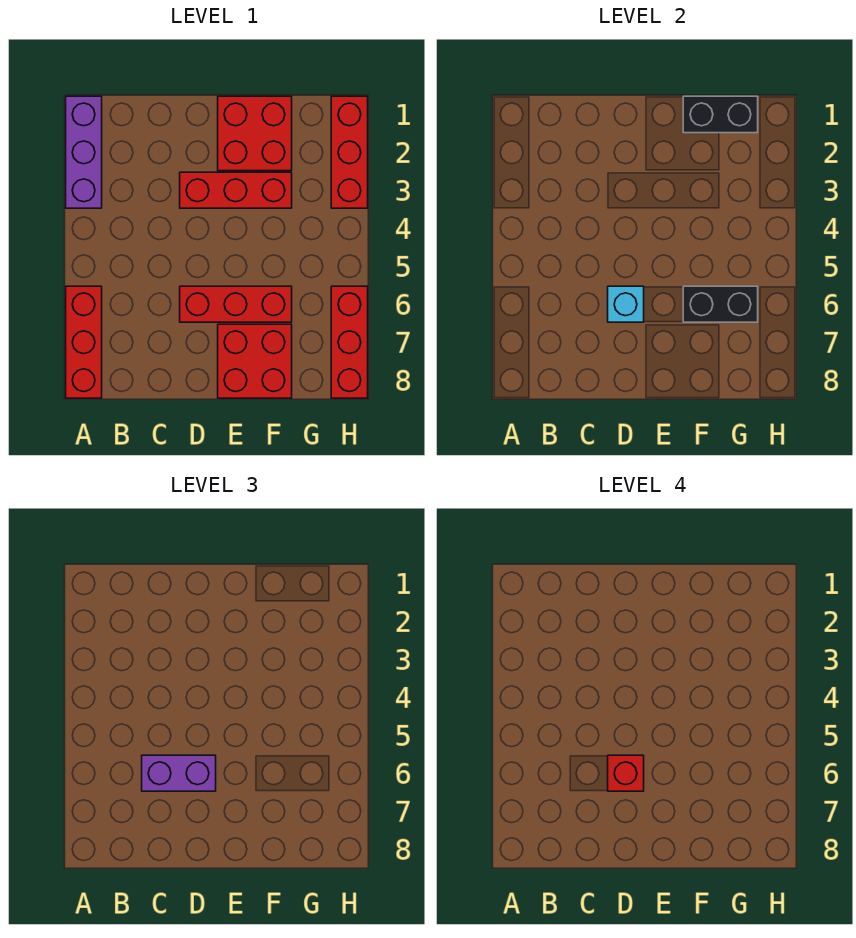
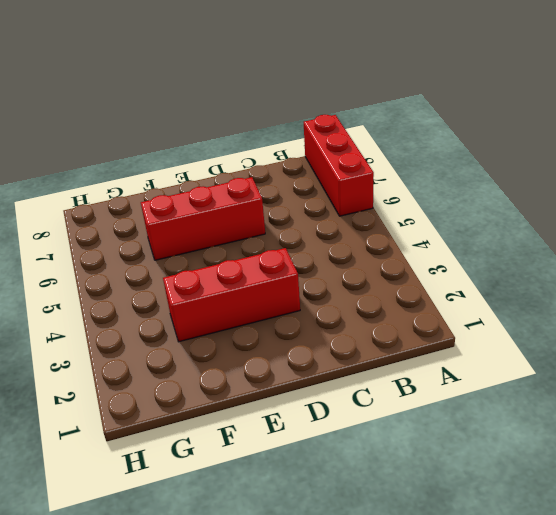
none -> purple 1x3 brick [66,96,102,208]
none -> red 2x2 brick [218,96,292,171]
none -> red 2x2 brick [218,324,292,398]

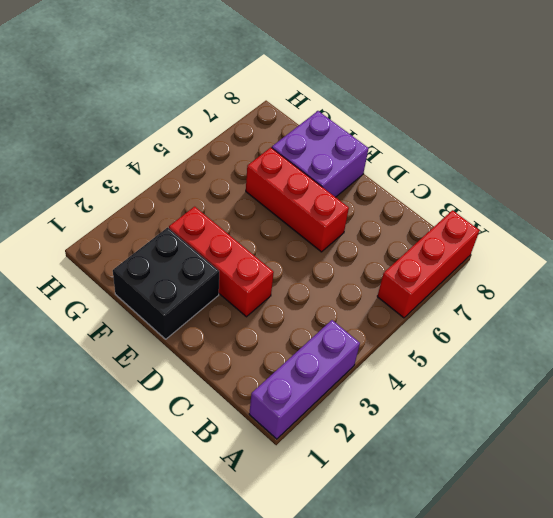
black 2x2 brick [113,227,219,339] -> red 2x2 brick [218,96,292,171]
purple 2x2 brick [272,111,369,197] -> red 2x2 brick [218,324,292,398]
none -> red 1x3 brick [331,96,368,208]
none -> red 1x3 brick [331,286,368,398]
none -> cyan 1x1 brick [608,286,644,322]

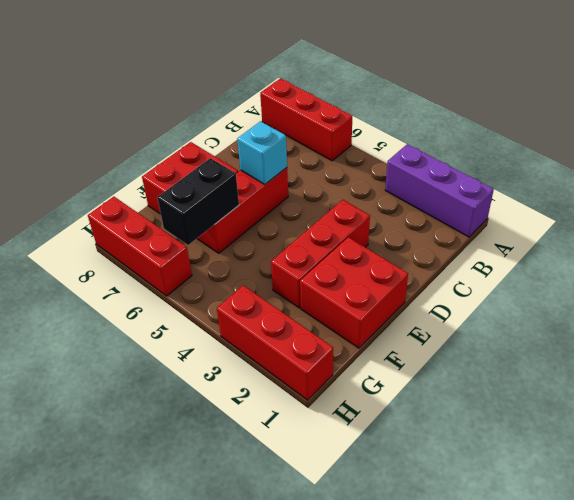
none -> black 1x2 brick [683,96,758,133]
none -> purple 1x2 brick [142,755,216,791]
none -> red 1x1 brick [608,755,644,791]

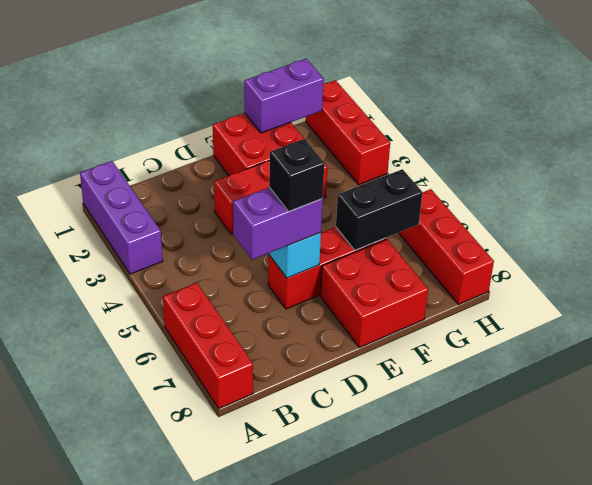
black 1x1 brick [269,139,324,211] -> red 1x1 brick [608,755,644,791]
purple 1x2 brick [244,59,324,133] -> black 1x2 brick [683,96,758,133]

